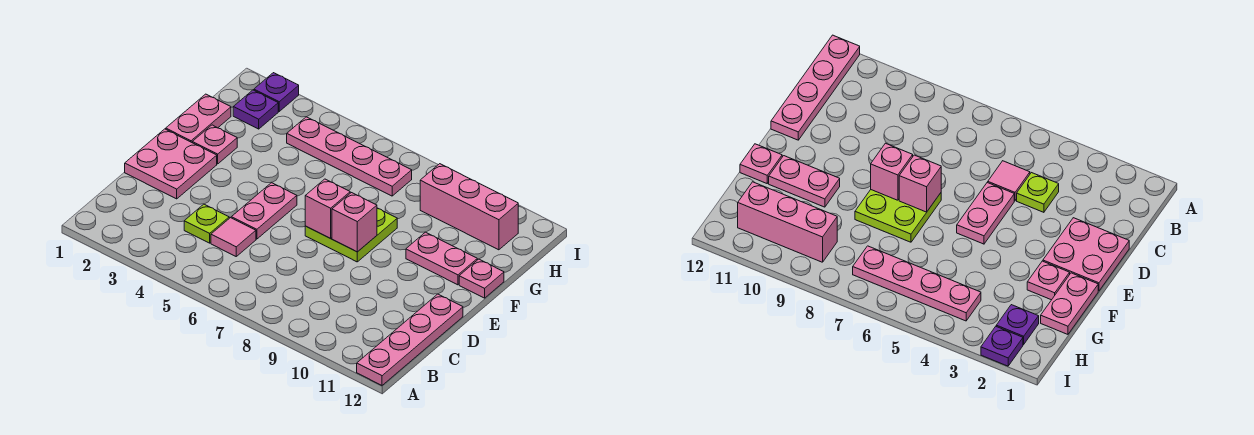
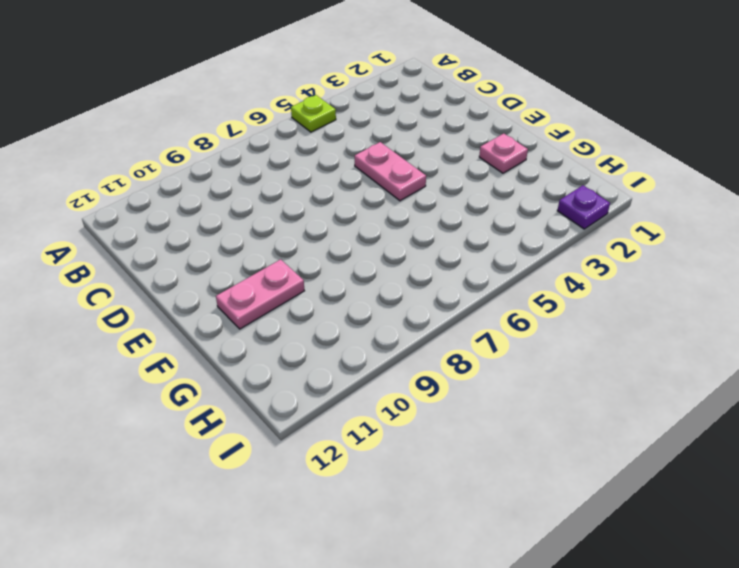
lime 1x1 plate [291,95,336,132] -> lime 1x1 plate moved to [184,204,229,243]
none -> pink 1x4 plate [357,294,463,385]
none -> pink 1x1 tile [211,218,256,256]
none -> pink 2x2 plate [125,129,217,199]

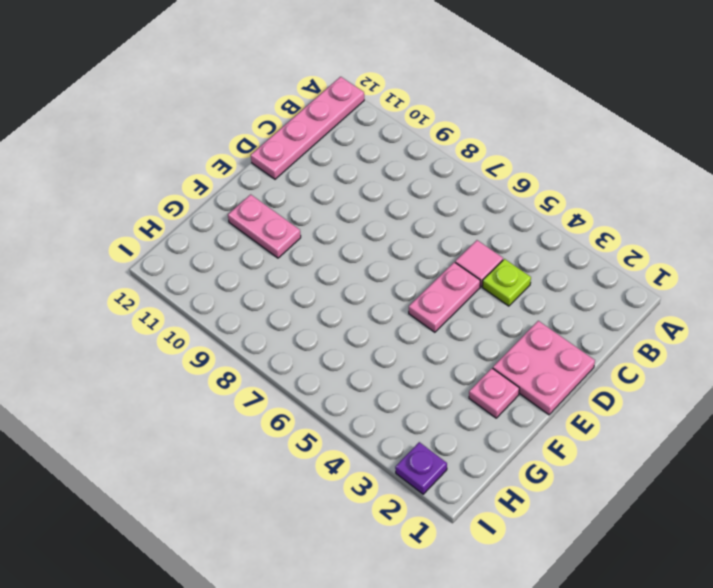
none -> lime 2x2 plate [305,208,397,262]
none -> pink 1x2 plate [166,94,231,142]
none -> pink 1x1 plate [459,259,504,298]

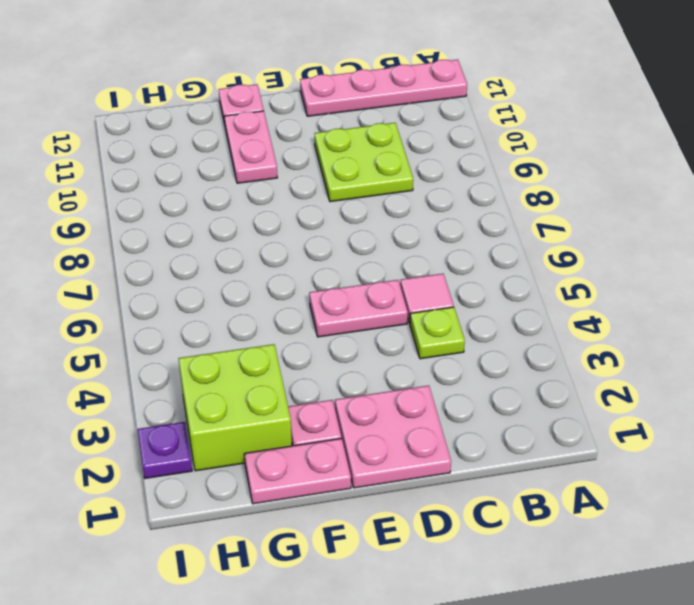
lime 2x2 plate [315,123,413,202] -> lime 2x2 plate moved to [305,208,397,262]
lime 2x2 brick [178,344,292,471] -> purple 1x1 plate [233,90,278,129]
none -> pink 1x4 plate [287,117,412,196]
none -> pink 1x3 brick [420,164,518,250]
none -> pink 1x1 brick [305,179,350,238]

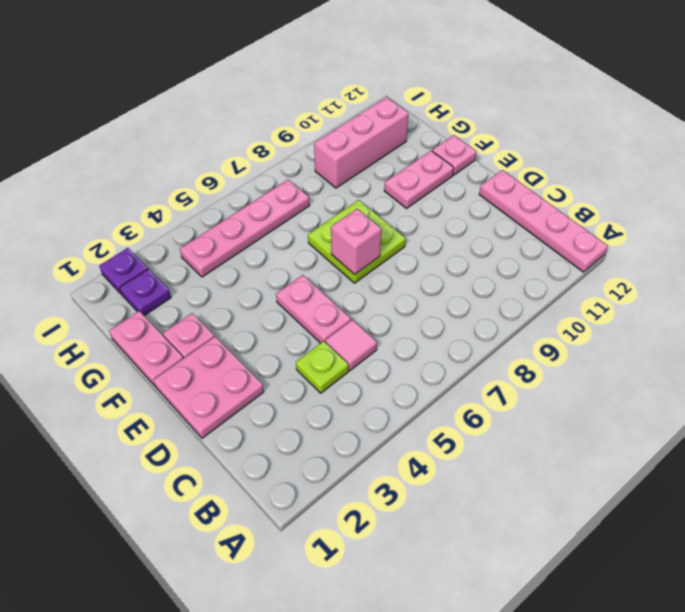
none -> pink 1x1 brick [332,193,377,252]

